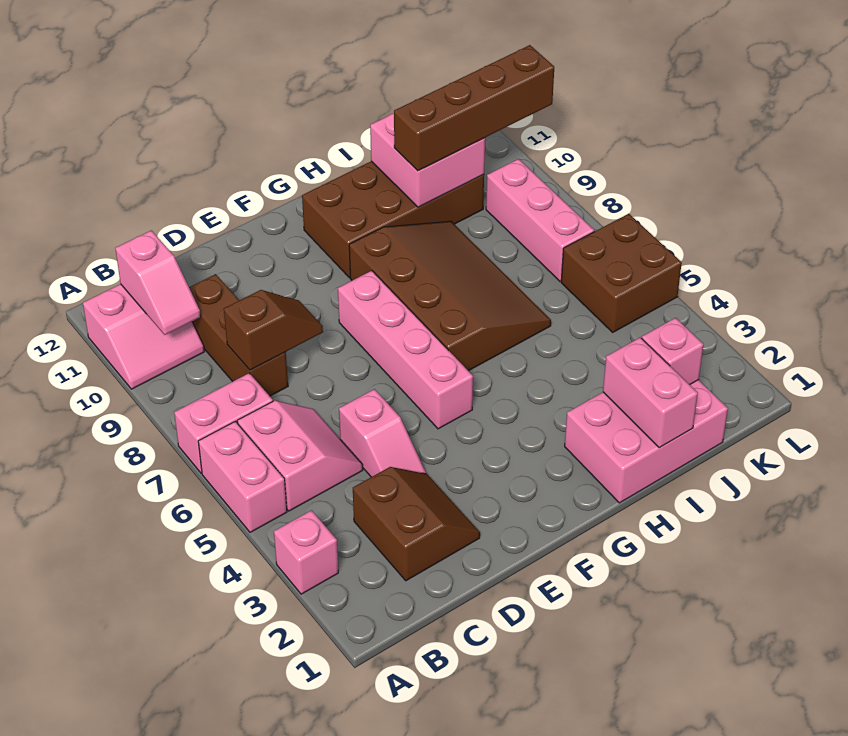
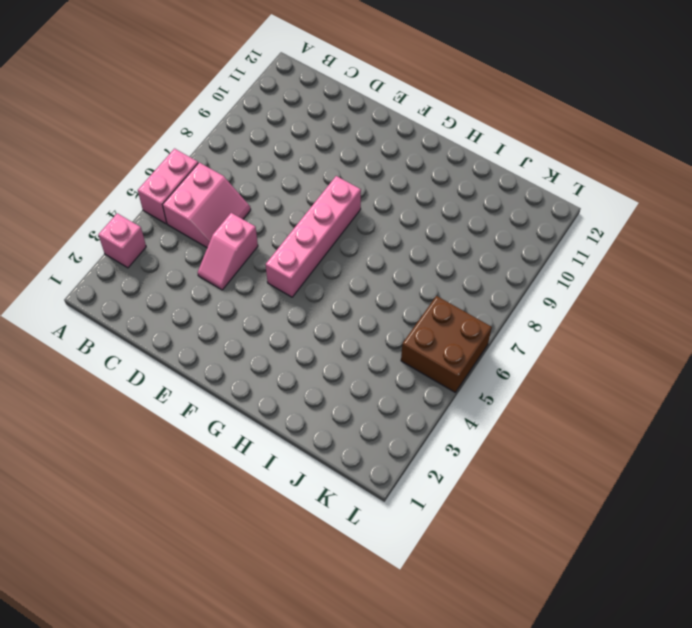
none -> pink 1x2 brick [174,373,273,473]
none -> pink 2x2 slope [83,284,204,389]
none -> brown 2x2 slope [353,467,480,581]

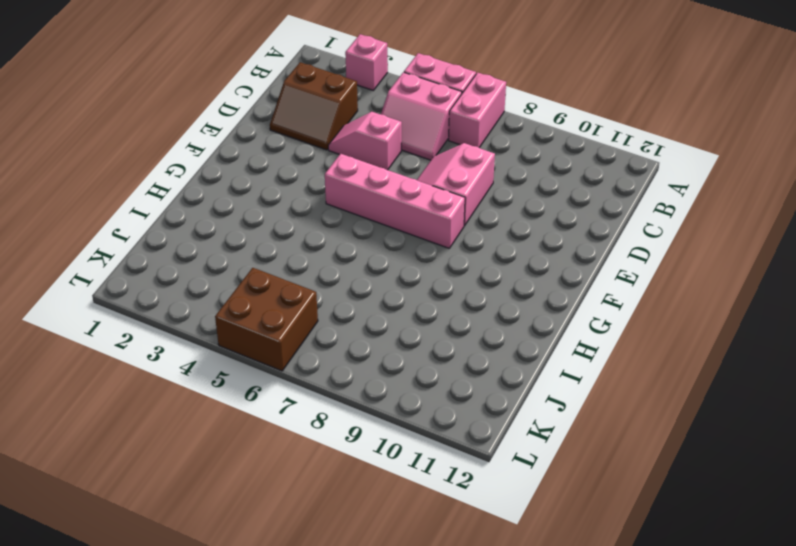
pink 2x2 slope [417,143,495,226] -> pink 2x2 slope moved to [83,284,204,389]
none -> brown 1x3 brick [189,274,288,396]
none -> brown 3x4 slope [349,221,551,371]
none -> brown 2x4 brick [302,161,484,278]

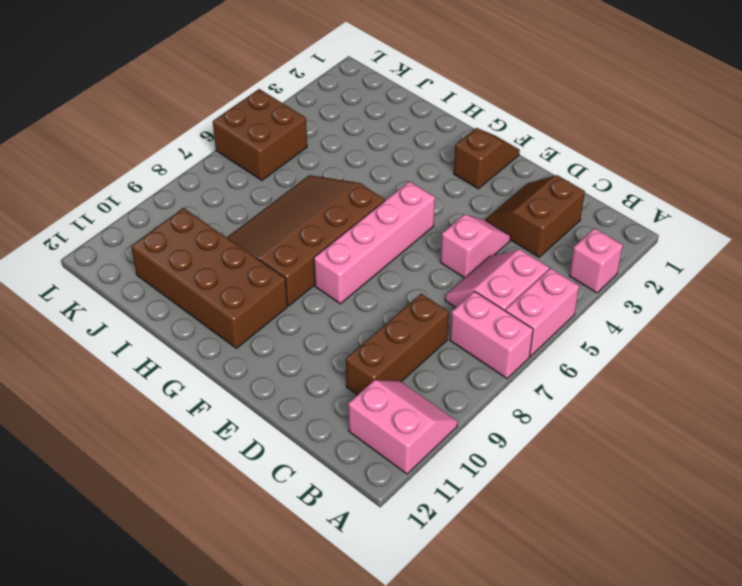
brown 1x2 slope [454,128,520,189] -> brown 1x2 slope turned to [224,290,323,370]
none -> pink 2x3 brick [565,380,728,503]
none -> pink 1x3 brick [486,159,594,281]
none -> pink 1x2 slope [115,230,201,335]

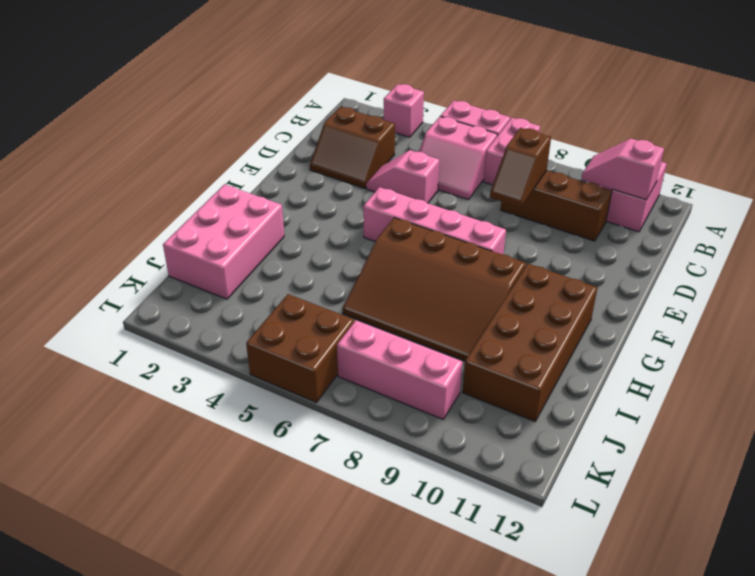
none -> pink 1x2 brick [603,337,698,448]
none -> pink 2x2 brick [370,113,485,207]
none -> pink 1x1 brick [642,318,704,385]

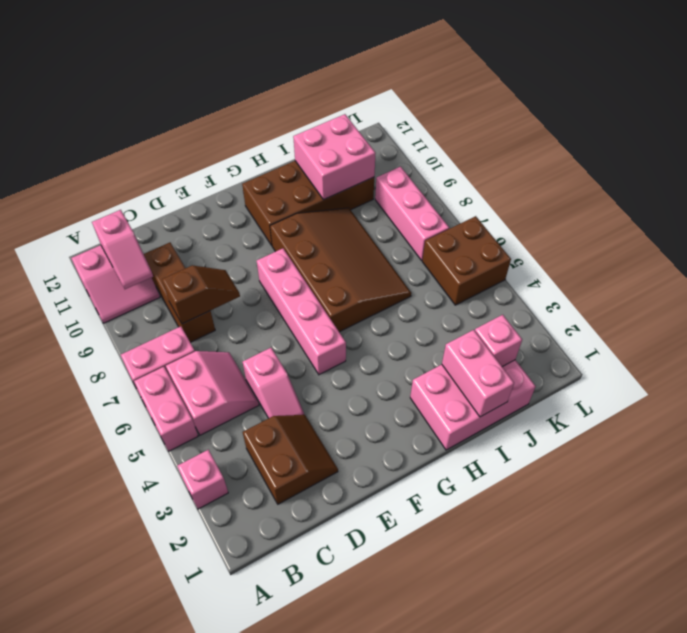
none -> brown 1x4 brick [394,45,554,171]

